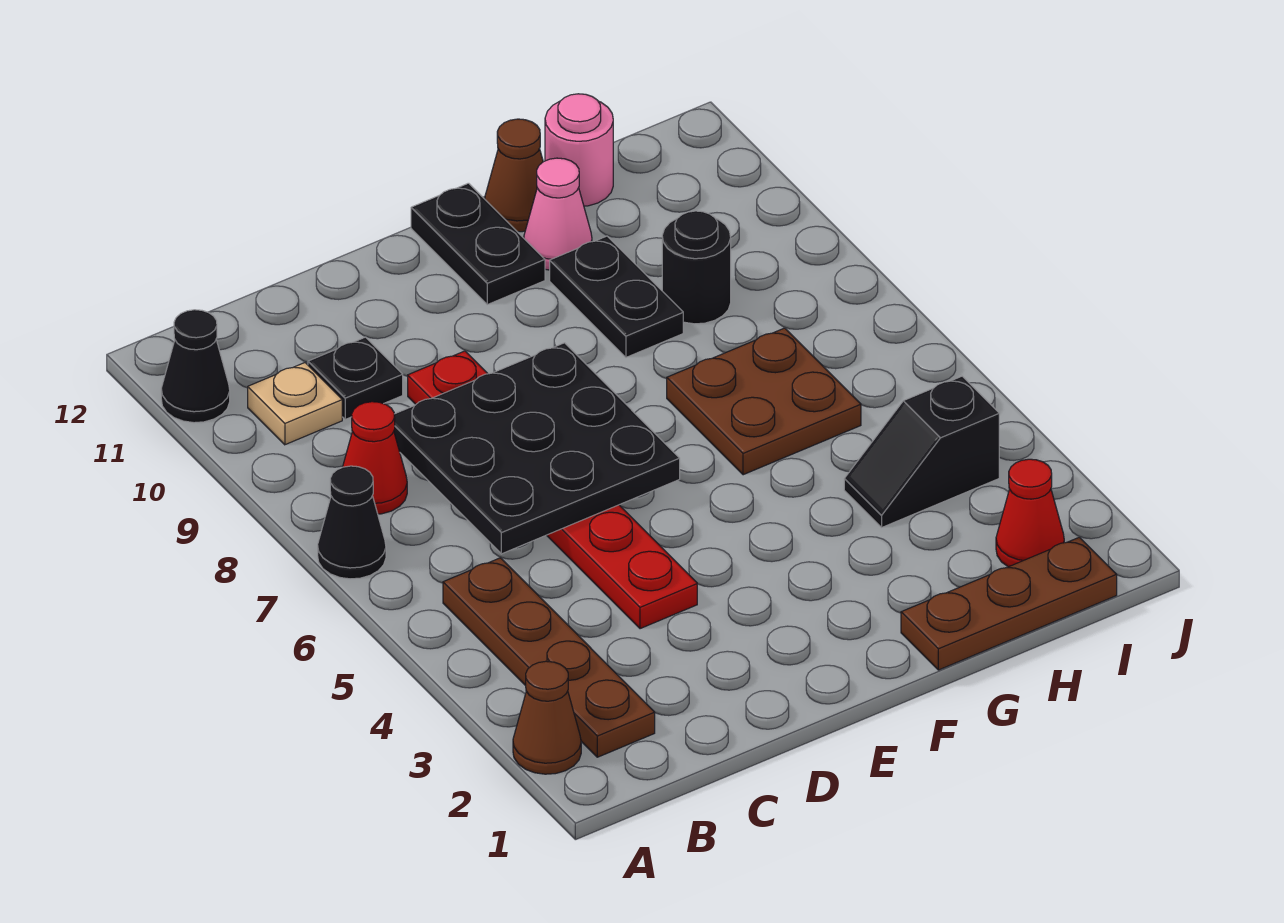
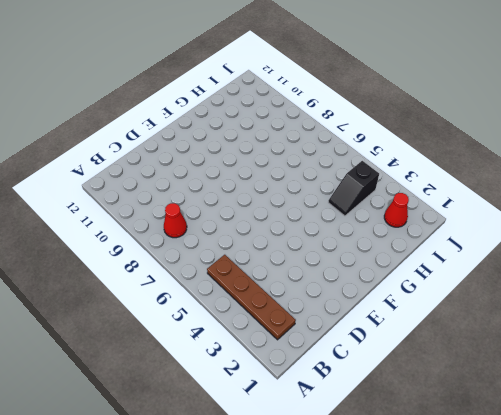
none -> brown 1x1 cone [513,661,581,774]
none -> black 1x1 cone [318,466,386,579]
none -> black 1x1 cone [161,310,230,423]

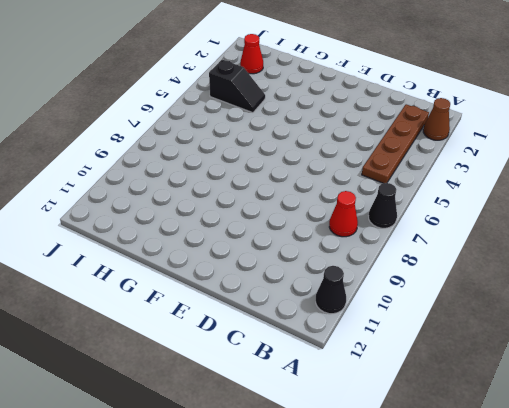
none -> tan 1x1 plate [248,363,342,445]
none -> black 1x1 plate [308,337,403,419]
none -> red 1x6 plate [408,351,697,629]

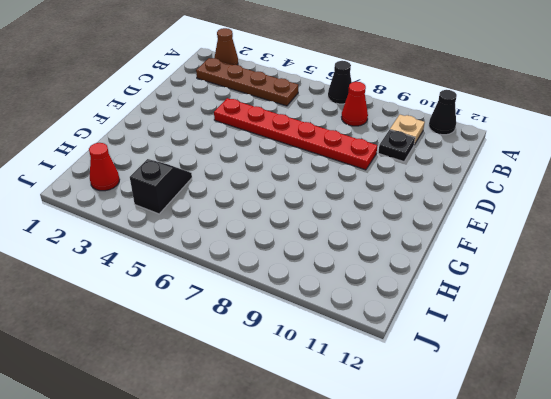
none -> black 1x2 plate [411,183,545,305]
none -> brown 1x3 plate [901,537,1117,670]
none -> brown 2x2 plate [667,328,861,475]

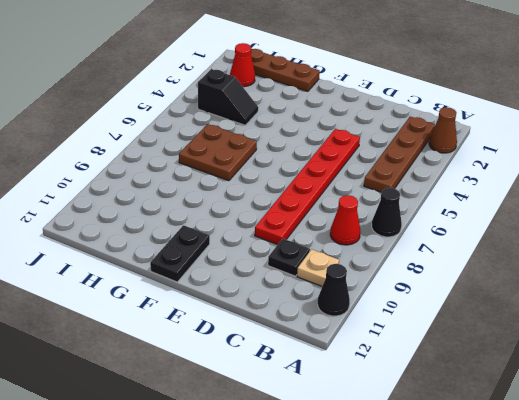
none -> black 1x2 plate [550,236,683,357]
none -> pink 1x1 cone [524,158,592,270]
none -> brown 1x1 cone [485,119,543,232]

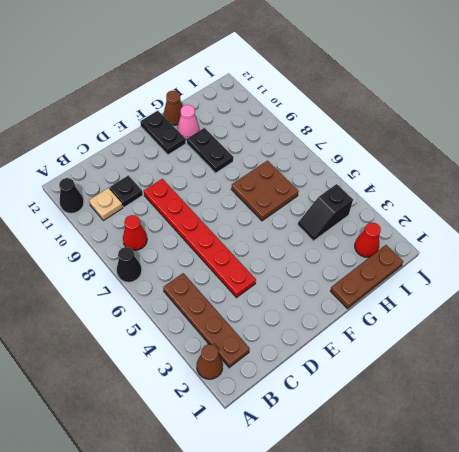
none -> black 1x1 round brick [662,211,731,324]
none -> pink 1x1 round brick [545,94,613,206]
none -> black 3x3 plate [394,343,680,554]

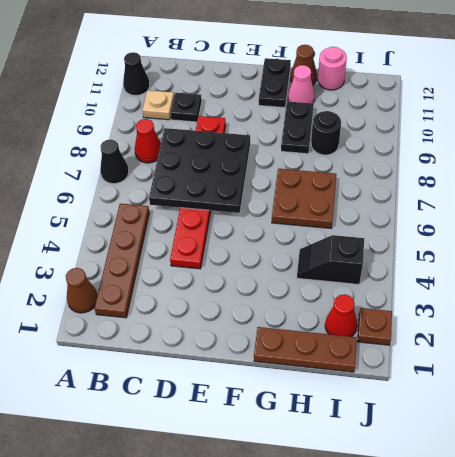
brown 1x1 plate [357,308,392,345] -> none

